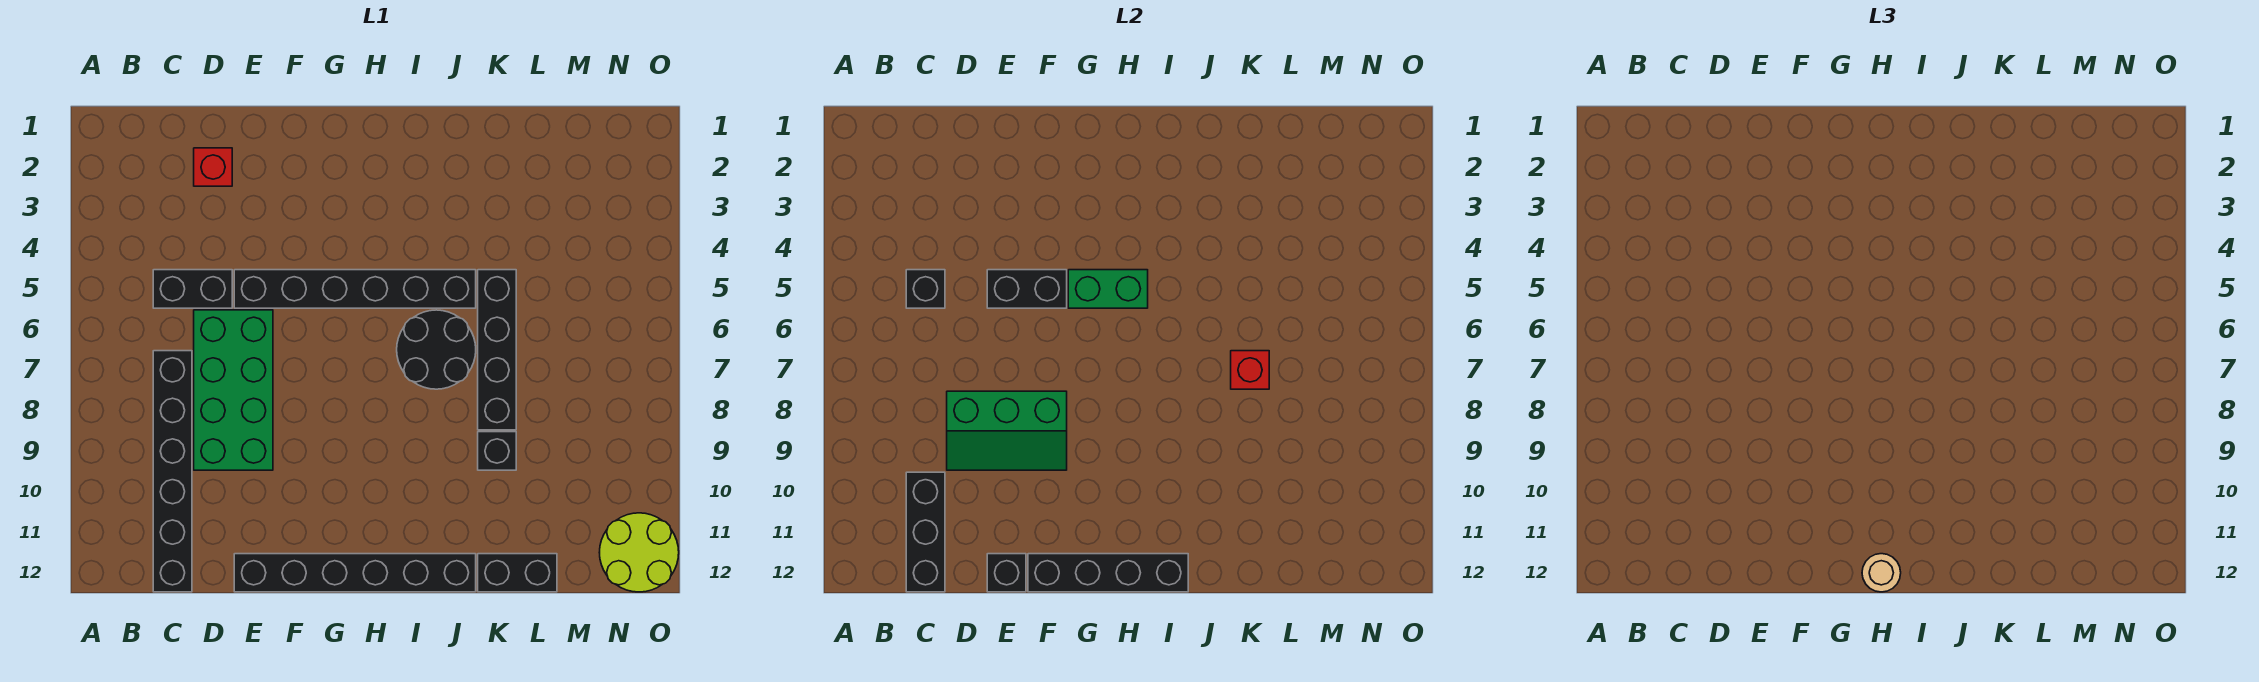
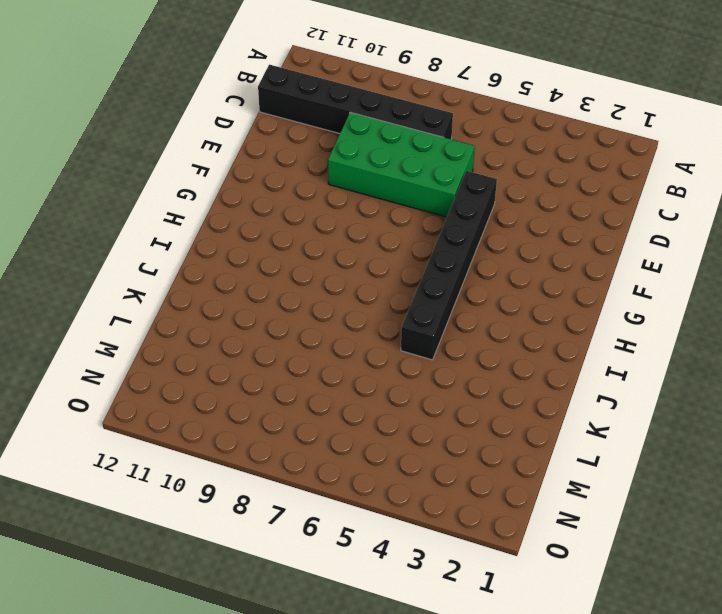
none -> black 1x2 brick [153,270,232,308]
none -> red 1x1 brick [194,148,232,186]
none -> black 1x6 brick [234,554,476,592]

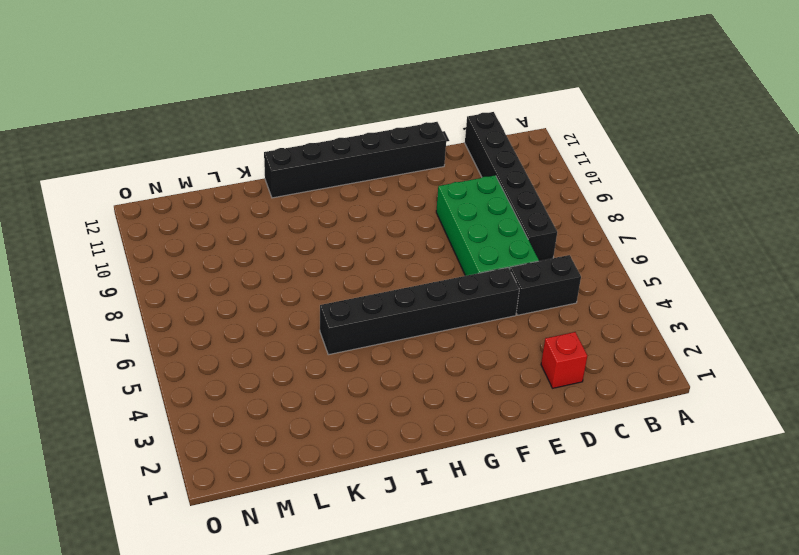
none -> black 2x2 round brick [397,310,476,389]
none -> black 1x4 brick [478,270,516,430]
none -> black 1x1 brick [478,432,516,470]

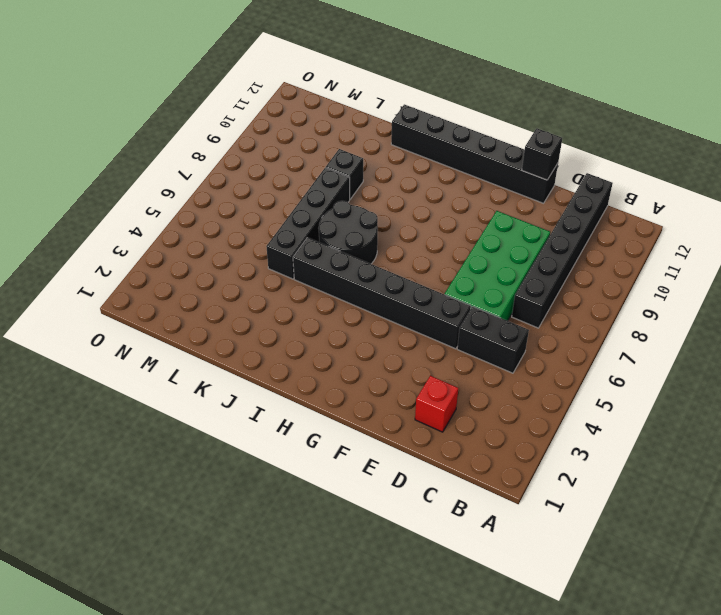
none -> black 1x2 brick [478,554,557,592]
none -> lime 2x2 round brick [599,513,679,592]
none -> black 1x1 brick [906,270,945,308]

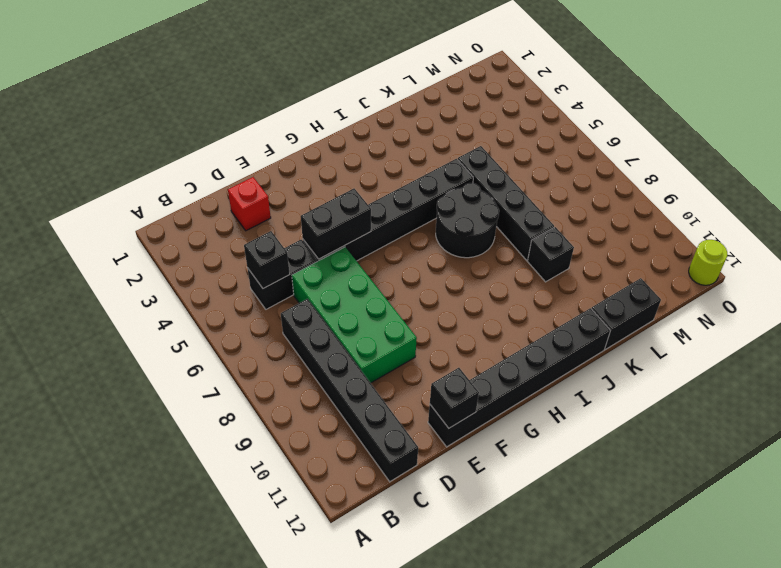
lime 1x1 round brick [689,240,727,285] -> lime 2x2 round brick [599,513,679,592]
none -> black 1x3 brick [906,472,945,592]
none -> green 2x3 slope [947,391,1067,470]
none -> black 1x4 brick [1028,554,1188,592]

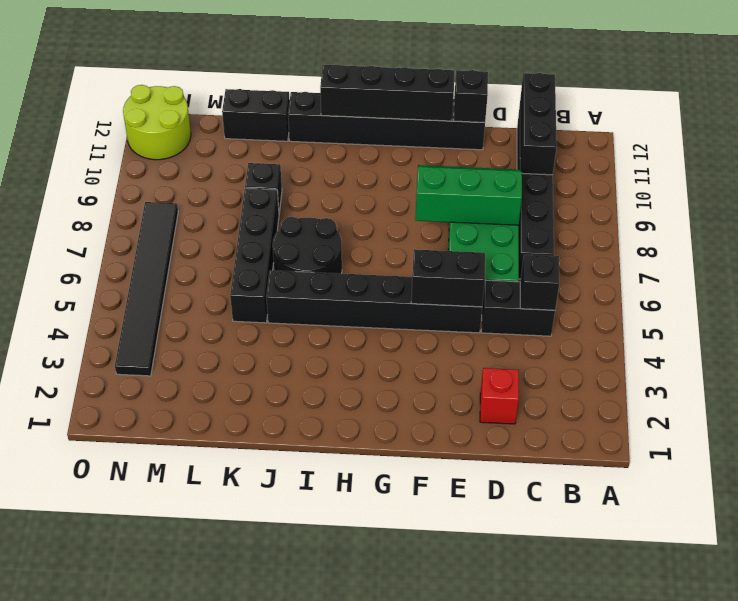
black 1x6 tile [115,202,178,376] -> none
none -> green 1x2 brick [1068,270,1148,308]
none -> red 1x1 brick [1231,351,1269,389]
none -> tan 1x1 round brick [1862,554,1901,592]

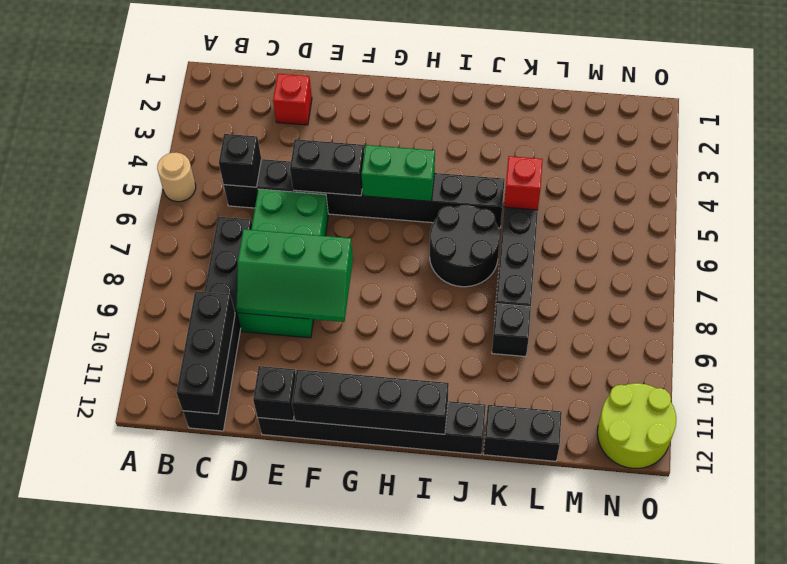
tan 1x1 round brick [157,152,196,202] -> tan 1x1 round brick moved to [1862,554,1901,592]
red 1x1 brick [504,156,543,210] -> red 1x1 brick moved to [1231,351,1269,389]

